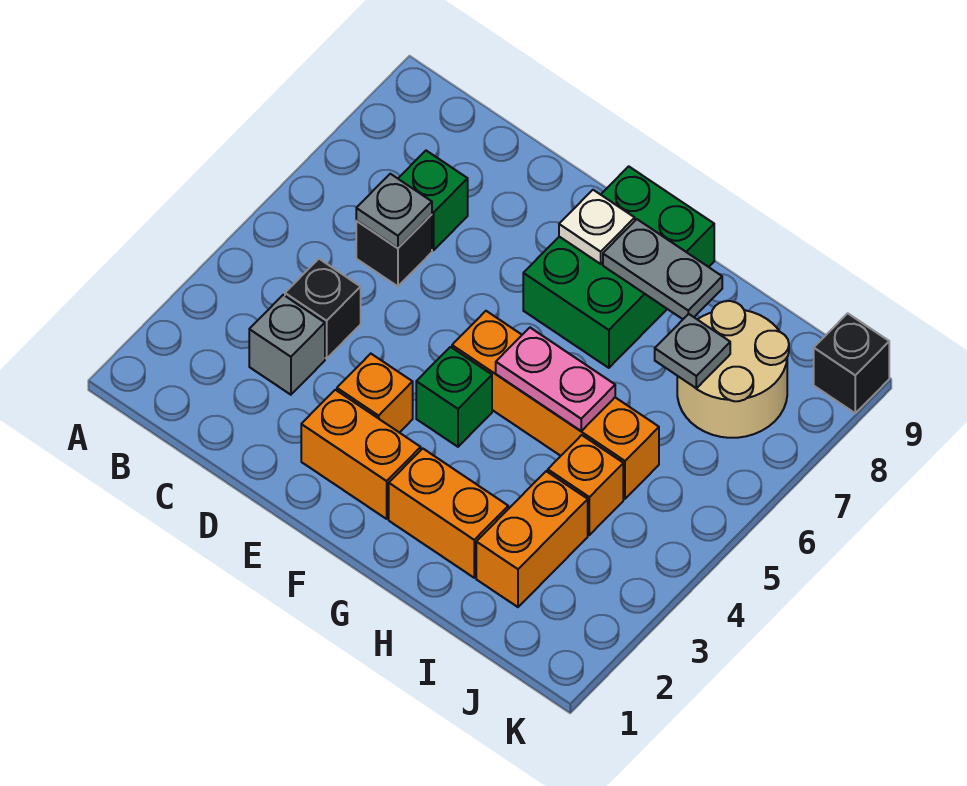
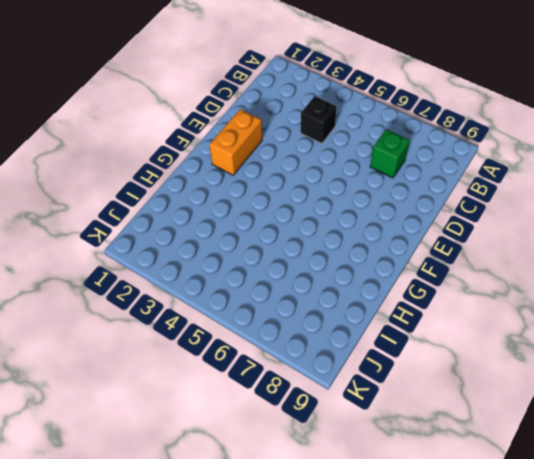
none -> grey 1x1 brick [249,295,325,395]
none -> black 1x1 brick [356,214,432,286]
none -> orange 1x1 brick [337,354,413,433]

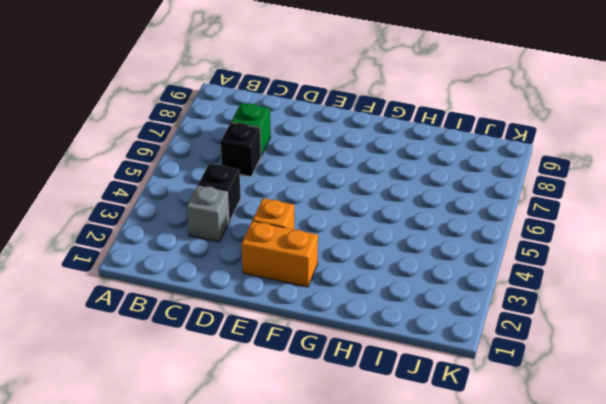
none -> green 1x1 brick [416,347,492,447]
none -> orange 1x4 brick [452,311,659,499]
none -> green 2x3 brick [523,166,714,368]

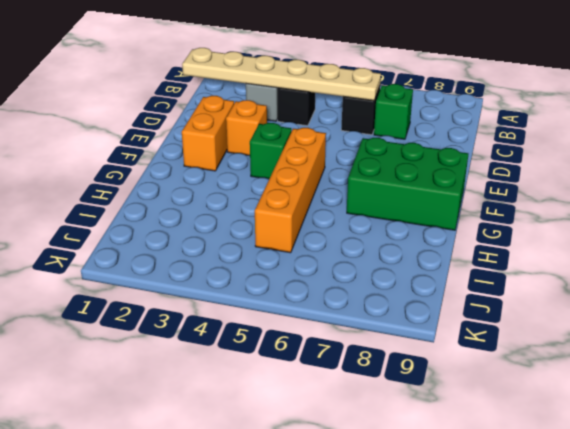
tan 1x6 plate [182,48,381,101] -> grey 1x1 plate [356,174,432,248]
none -> orange 1x2 brick [389,449,508,578]
none -> orange 1x2 brick [476,471,588,607]
none -> orange 1x1 brick [548,435,623,535]

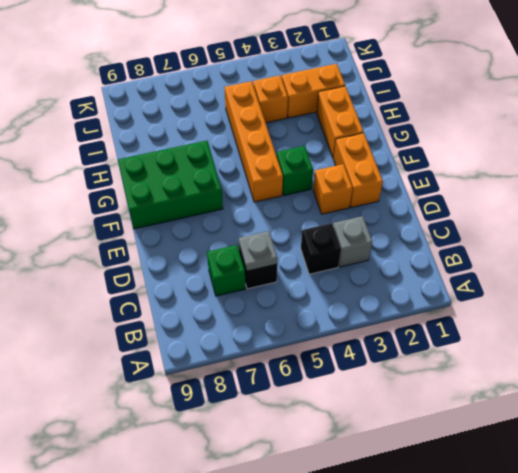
none -> tan 2x2 round brick [677,301,789,438]
none -> black 1x1 brick [814,313,889,413]
none -> white 1x1 plate [559,190,635,264]

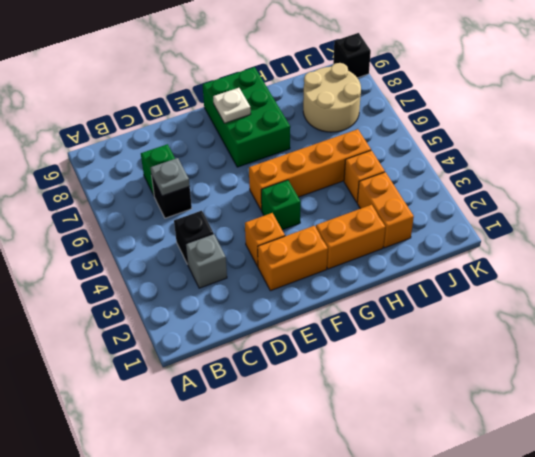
none -> pink 1x2 plate [496,328,615,431]
none -> grey 1x2 plate [603,219,722,319]
none -> grey 1x1 plate [655,314,730,388]

